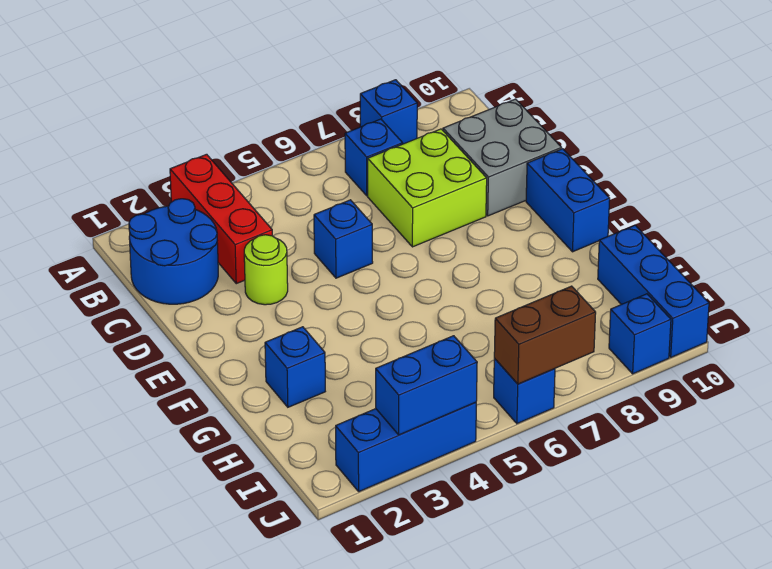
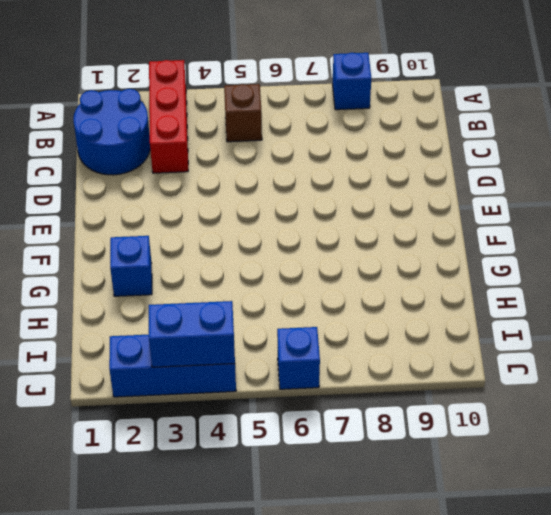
brown 1x1 brick [224,84,262,142] -> none
none -> blue 1x1 brick [345,119,403,196]
none -> lime 2x2 brick [368,129,487,247]
none -> grey 2x2 brick [443,99,561,216]

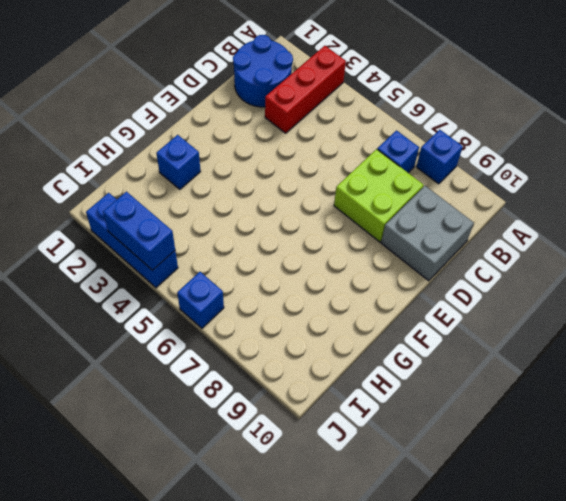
none -> lime 1x1 round brick [244,235,288,305]
none -> blue 1x1 brick [314,200,373,278]
none -> blue 1x2 brick [526,149,610,252]

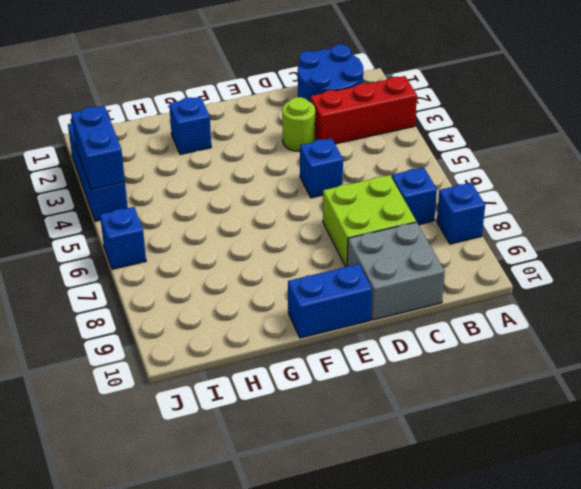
none -> blue 1x3 brick [598,225,709,357]
none -> blue 1x1 brick [609,294,671,374]
none -> brown 1x2 brick [494,286,596,384]

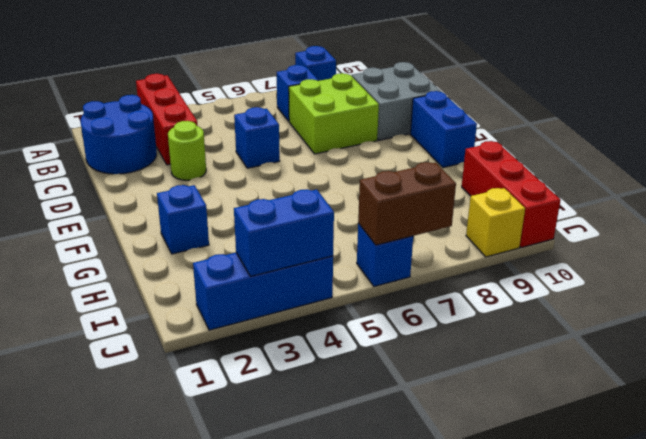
red 1x3 brick [462,141,560,248] -> blue 1x3 brick [598,225,709,357]
yellow 1x1 brick [466,188,525,257] -> blue 1x1 brick [609,294,671,374]

